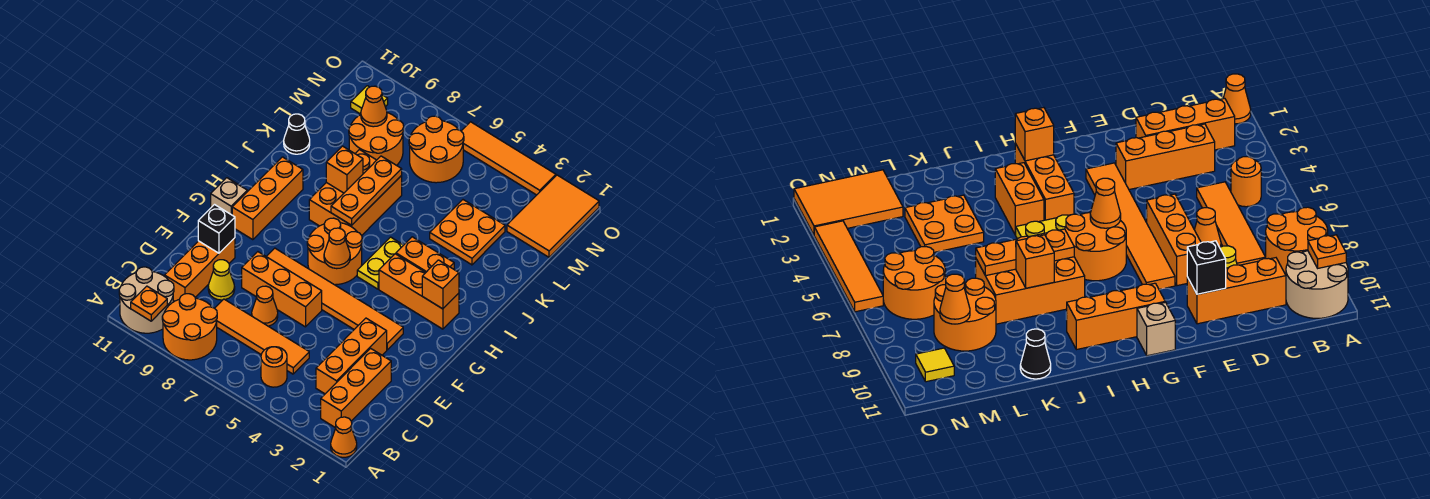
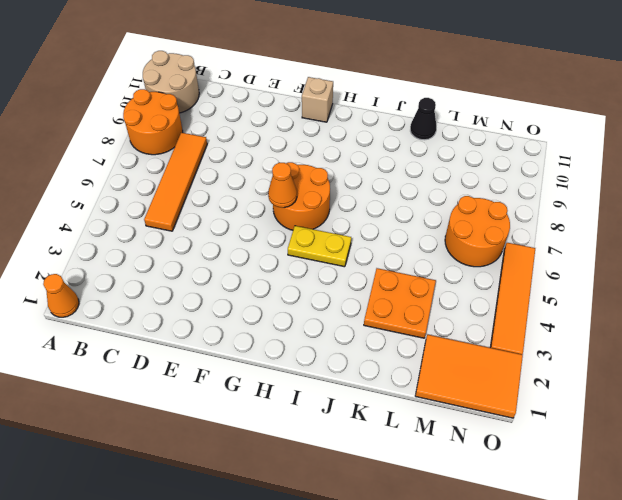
none -> orange 1x3 brick [321,348,391,428]
none -> orange 1x1 round brick [261,347,287,387]
none -> orange 1x3 brick [316,318,387,394]
none -> orange 1x3 brick [165,238,235,301]

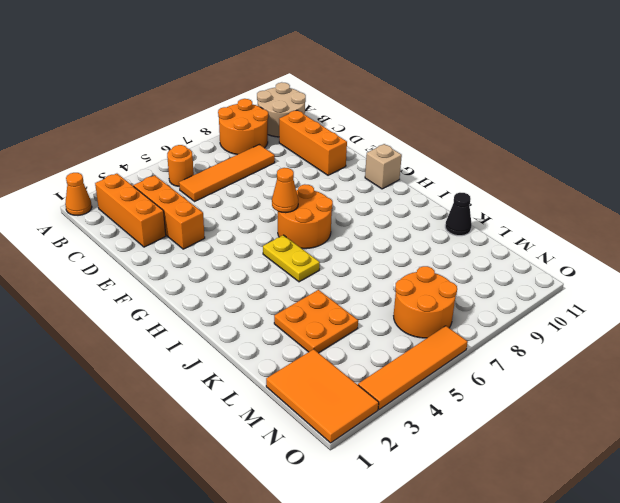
none -> orange 1x1 cone [252,286,278,326]
none -> yellow 1x1 cone [208,260,235,300]
none -> orange 1x3 brick [242,252,322,327]
none -> orange 1x6 tile [266,248,403,350]

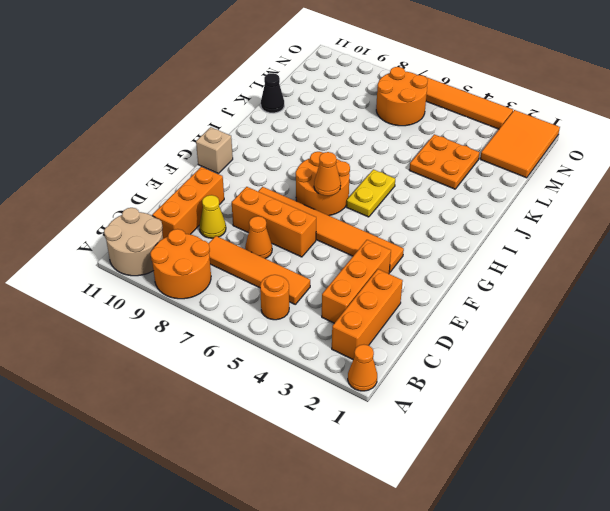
none -> orange 1x3 brick [232,157,303,240]
none -> orange 1x3 brick [379,254,459,329]
none -> orange 1x2 brick [396,237,454,272]
none -> orange 2x3 brick [309,150,402,235]

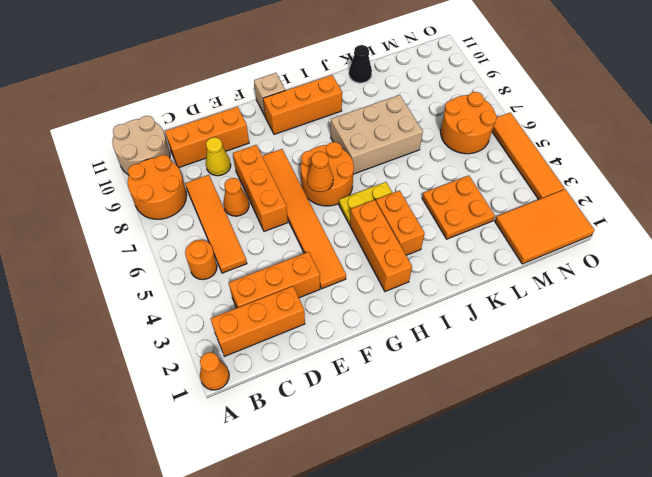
tan 2x3 brick [331,95,423,174] -> orange 2x3 brick [309,150,402,235]
none -> orange 2x2 round brick [349,113,404,165]
none -> yellow 1x1 tile [351,86,388,114]
none -> orange 1x1 plate [131,286,167,321]
none -> black 1x1 brick [198,205,235,253]

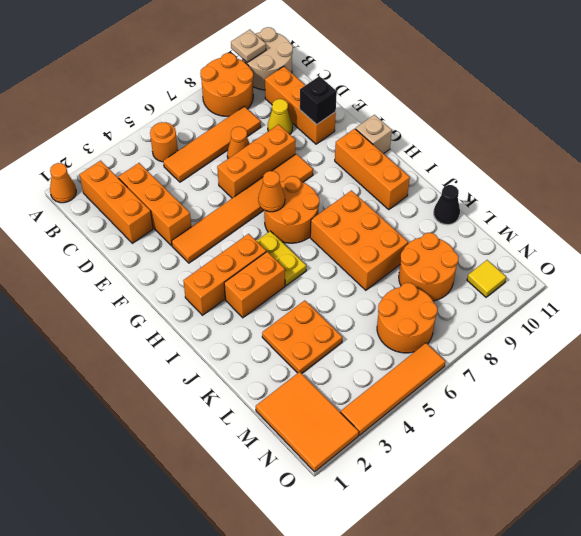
tan 1x1 plate [231,30,266,62] -> orange 1x1 plate [131,286,167,321]
none -> orange 1x1 brick [422,260,459,309]
none -> orange 1x3 plate [331,156,402,225]
none -> orange 1x1 brick [326,146,363,193]
none -> orange 1x1 cone [361,86,387,127]

